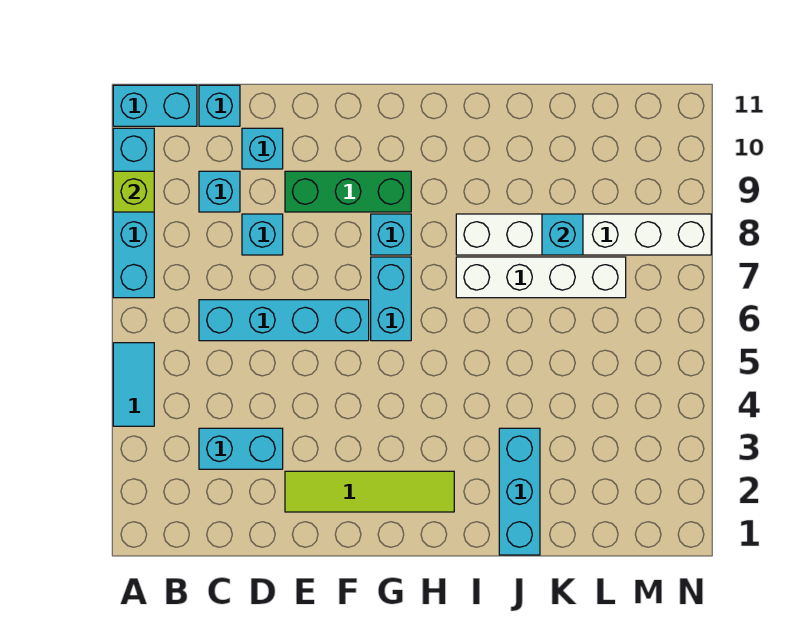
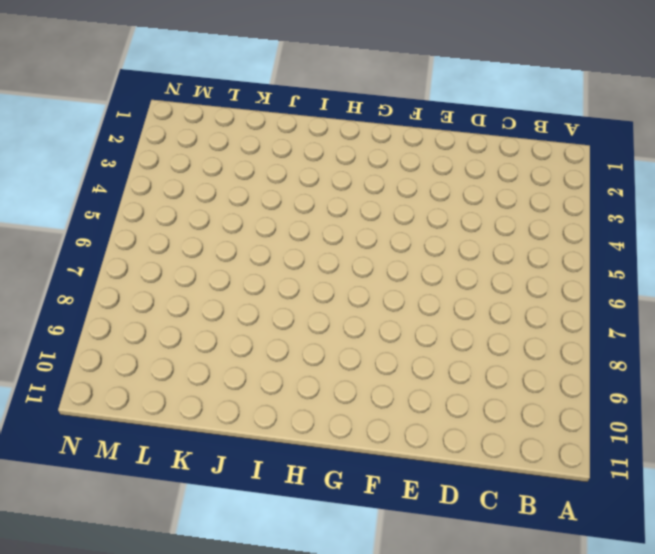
none -> cyan 1x2 tile [113,343,154,426]
none -> cyan 1x4 brick [113,128,154,298]
none -> cyan 1x2 brick [113,85,197,126]

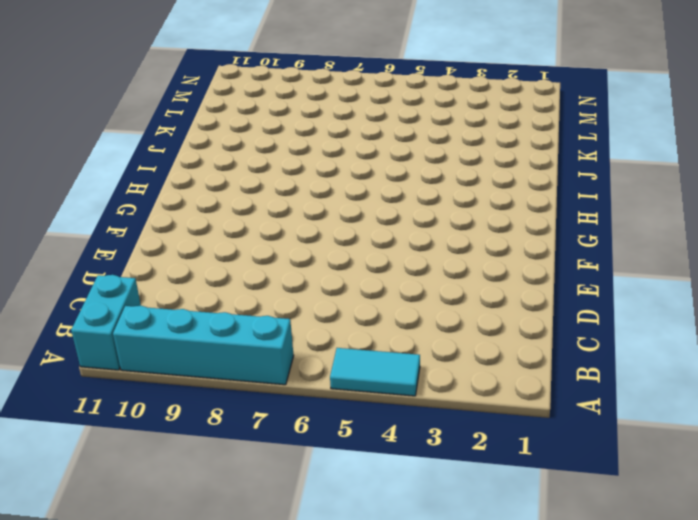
none -> cyan 1x2 brick [199,428,283,469]
none -> cyan 1x4 brick [199,300,369,341]
none -> cyan 1x1 brick [199,171,240,212]

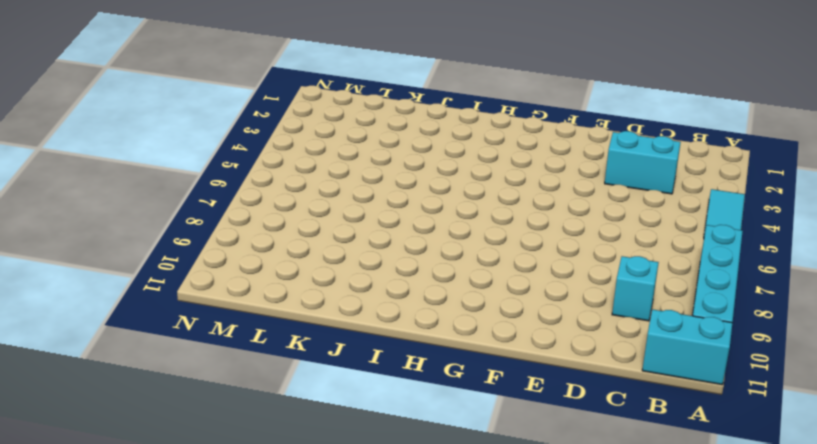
none -> cyan 1x4 brick [199,300,369,341]
none -> cyan 1x1 brick [199,85,240,126]
none -> cyan 1x1 brick [242,214,283,255]

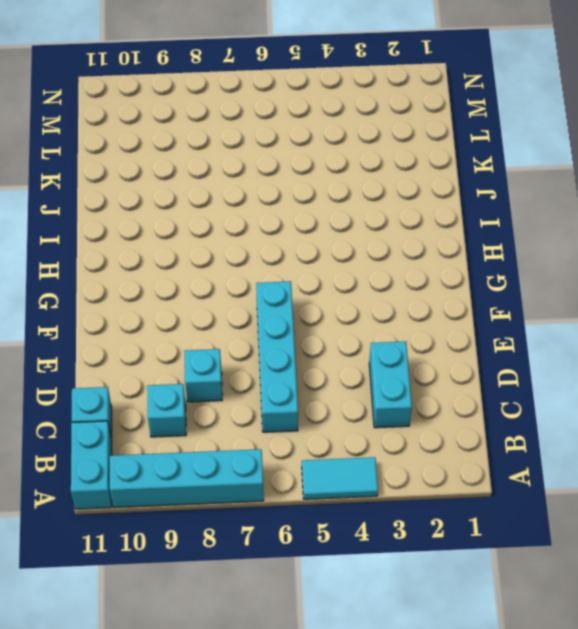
none -> cyan 1x1 brick [242,128,283,169]
none -> lime 1x4 tile [285,471,454,512]
none -> green 1x3 brick [285,171,411,212]

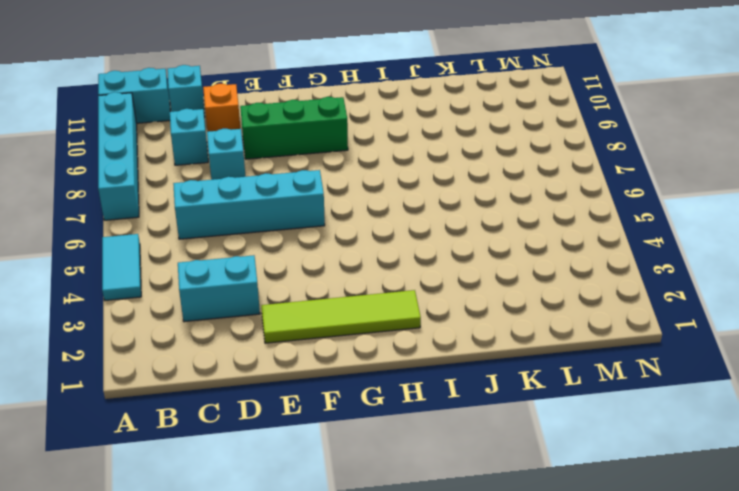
orange 1x1 brick [203,84,240,132] -> cyan 1x1 brick [242,128,283,169]
none -> cyan 1x2 brick [371,257,411,341]
none -> cyan 1x1 brick [371,214,411,255]
none -> white 1x4 brick [456,257,626,298]

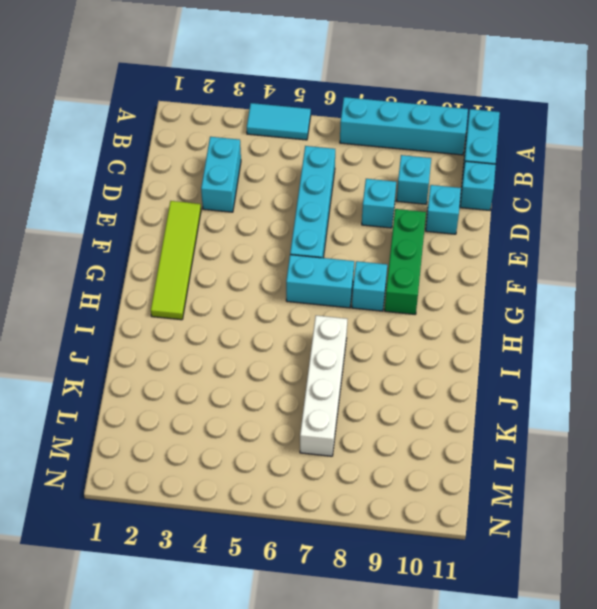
none -> white 1x6 brick [456,214,711,255]
none -> cyan 1x3 brick [499,428,540,555]
none -> lime 1x1 brick [113,171,154,212]

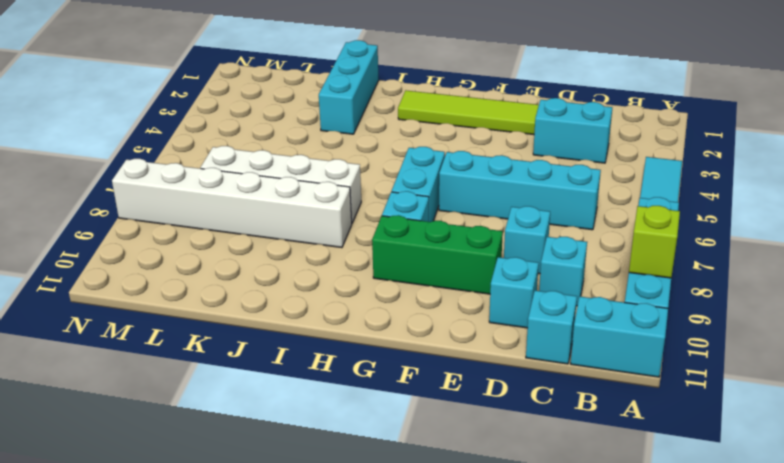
none -> cyan 1x1 brick [542,214,583,255]

